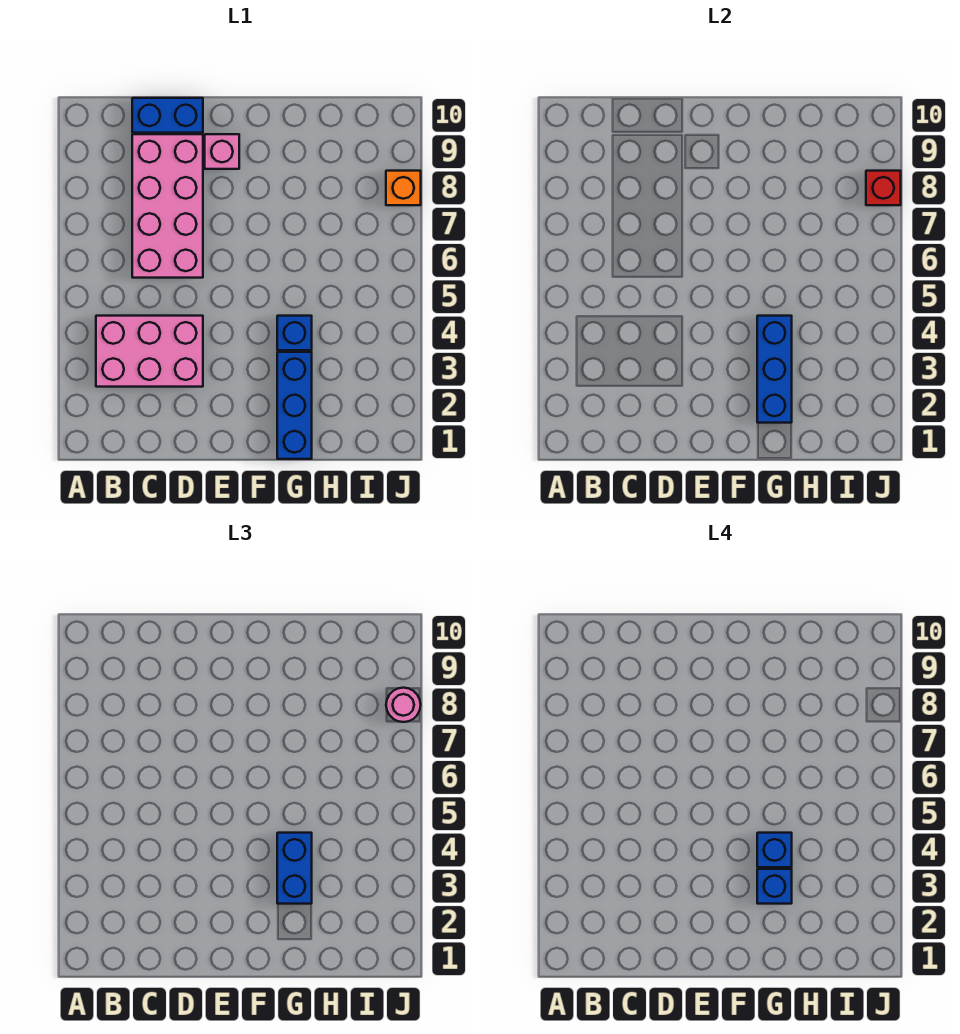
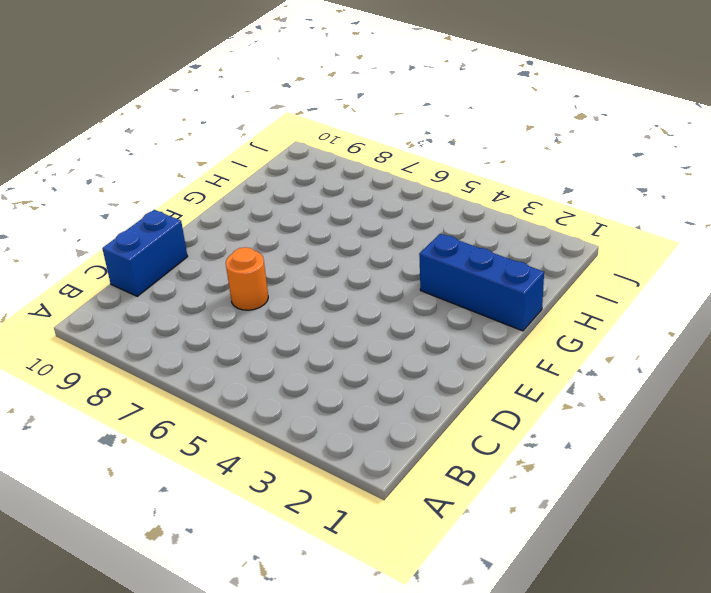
orange 1x1 round brick [226,247,268,310] -> pink 2x4 brick [132,134,203,278]
none -> pink 2x3 brick [96,316,203,387]
none -> pink 1x1 brick [205,134,239,169]
none -> blue 1x1 brick [277,316,312,350]

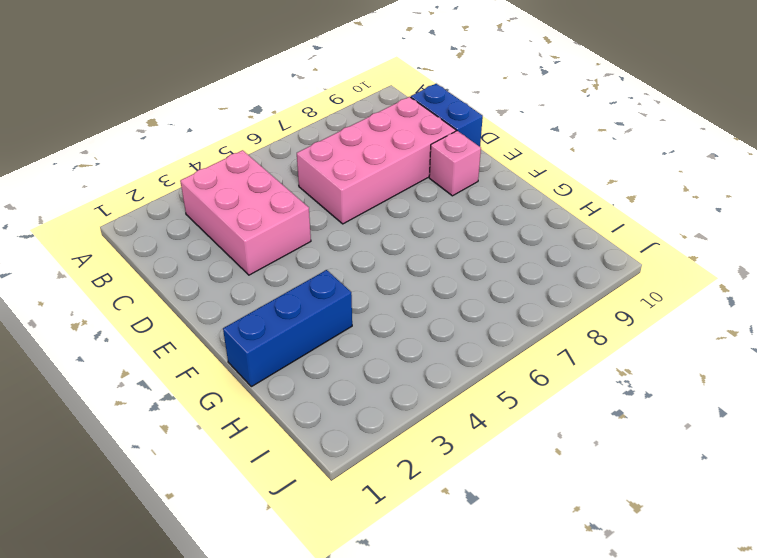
none -> blue 1x1 brick [277,316,312,350]
none -> orange 1x1 brick [386,171,421,205]
none -> blue 1x3 brick [757,316,792,423]

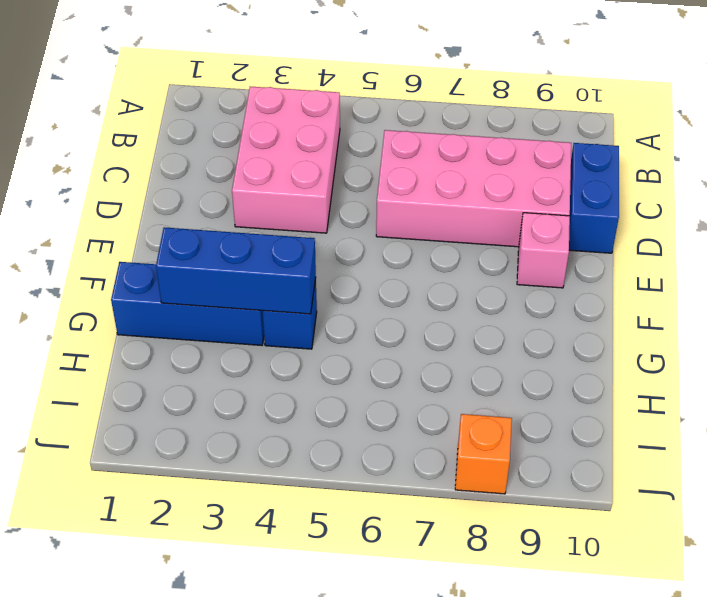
none -> red 1x1 brick [866,171,901,205]
none -> blue 1x2 brick [277,833,312,904]
none -> pink 1x1 round brick [386,688,421,722]

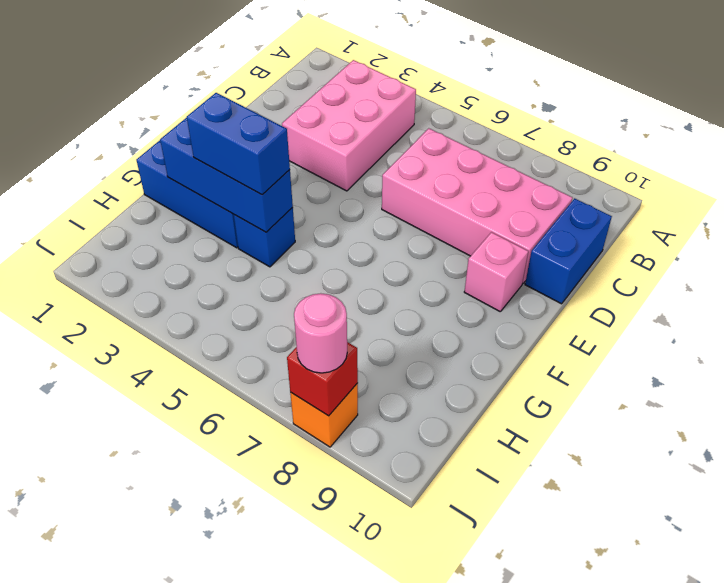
none -> blue 1x1 brick [757,869,792,904]
none -> blue 1x1 brick [757,833,792,867]

